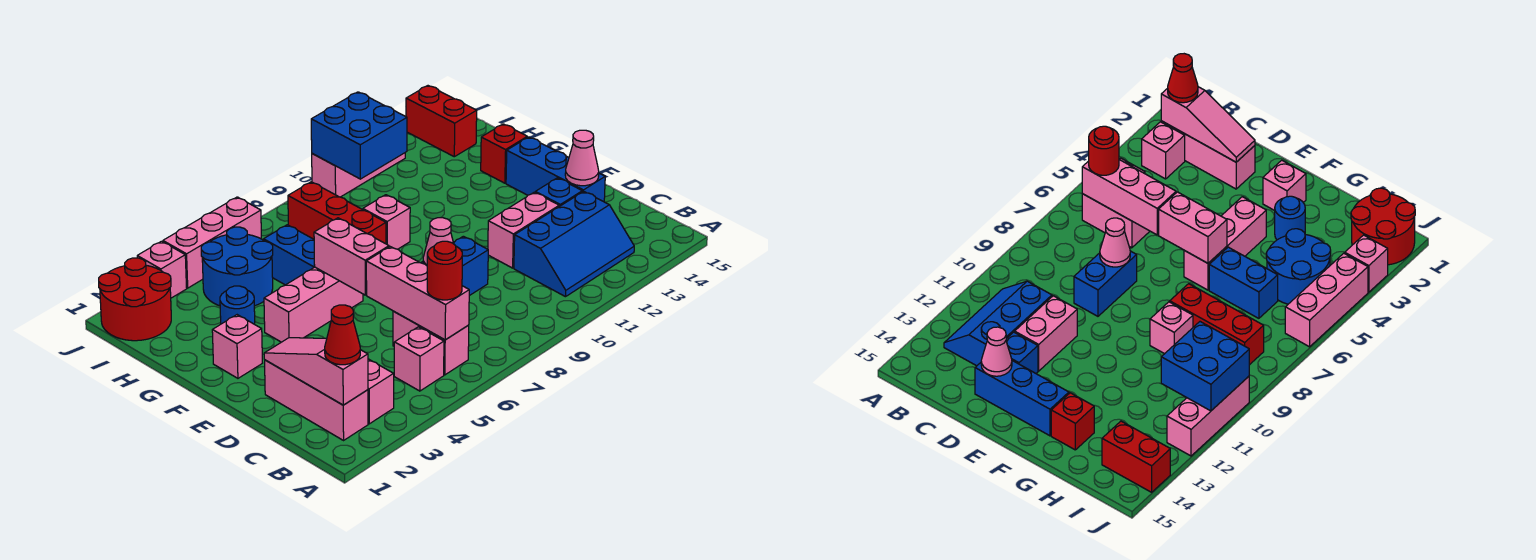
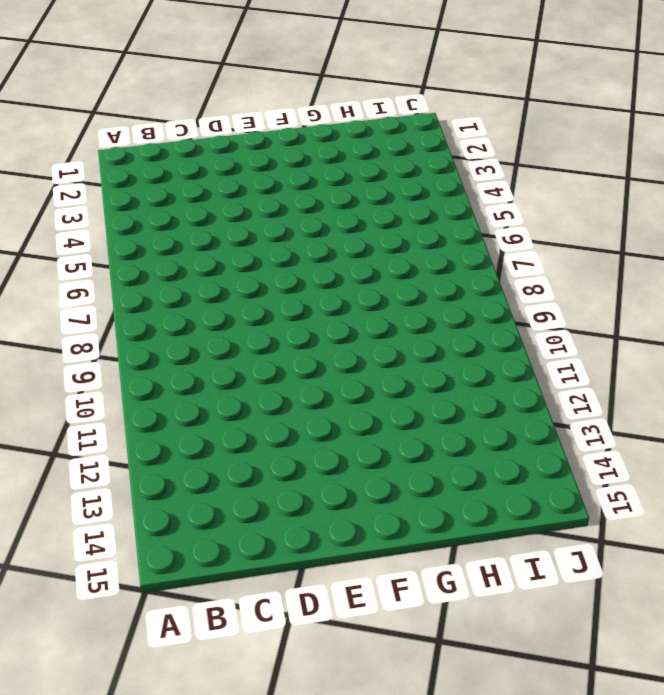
none -> pink 1x3 brick [265,360,368,440]
none -> pink 1x1 brick [368,359,394,424]
none -> pink 1x1 brick [394,327,444,391]
none -> pink 1x2 brick [393,311,469,375]

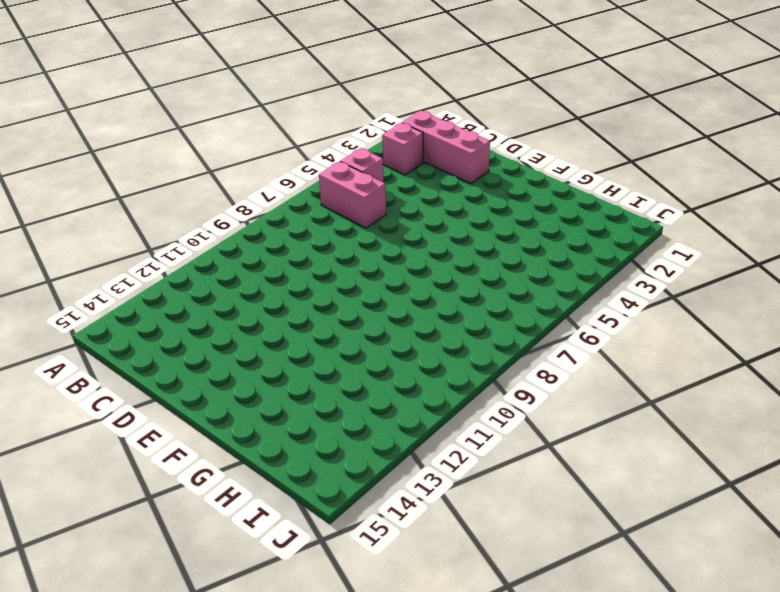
none -> blue 2x3 slope [514,191,634,297]
none -> blue 1x2 brick [421,236,488,296]
none -> pink 1x2 brick [488,192,559,268]
none -> blue 1x1 brick [535,178,582,206]

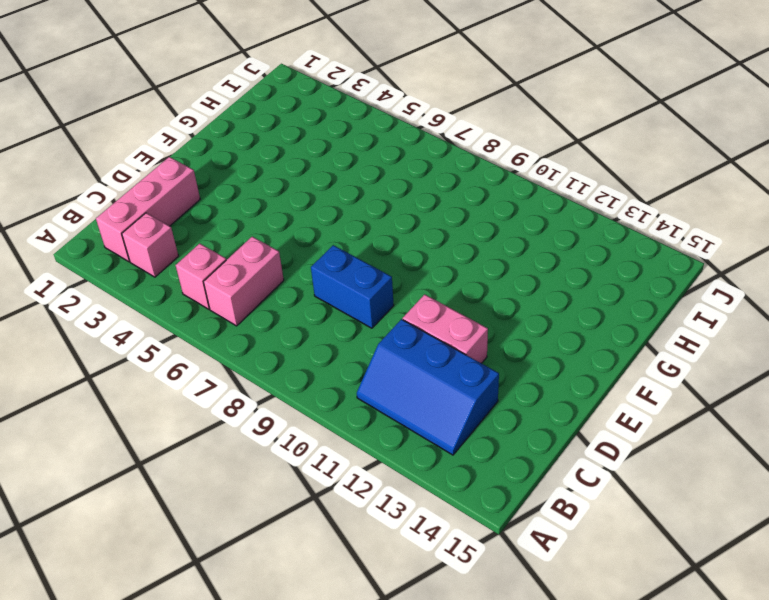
none -> blue 1x1 brick [535,178,582,206]
none -> blue 1x3 brick [506,137,605,202]
none -> pink 1x1 brick [212,315,262,378]
none -> pink 1x3 brick [264,267,363,342]

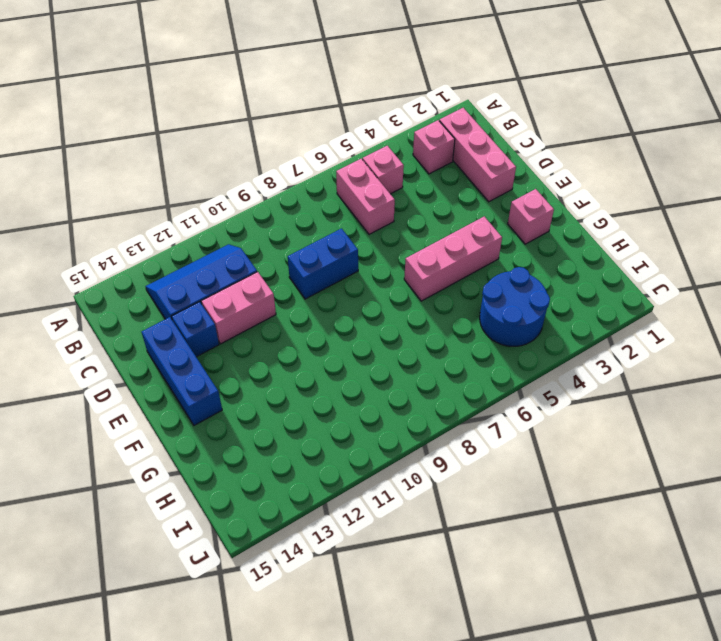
none -> blue 1x1 round brick [220,286,255,324]
none -> blue 1x2 brick [264,225,315,285]
none -> red 1x3 brick [288,182,386,244]
none -> pink 1x1 brick [363,195,410,249]

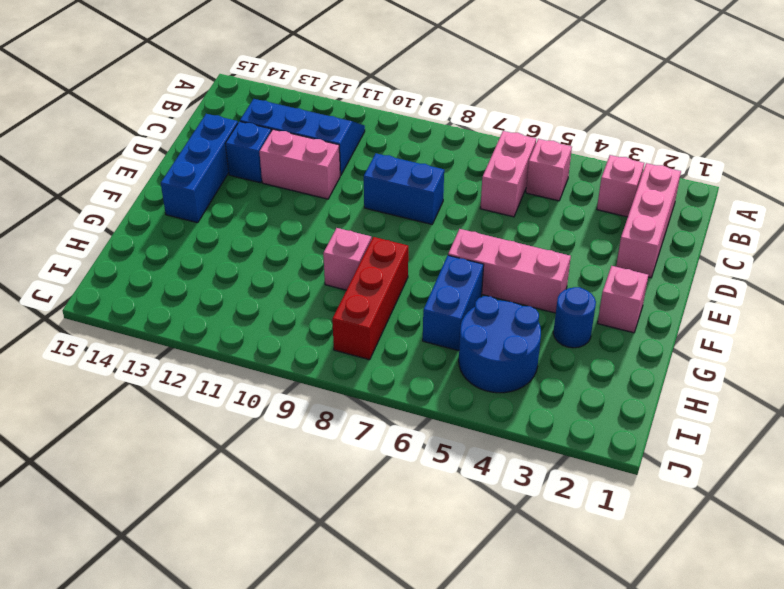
none -> red 1x1 brick [481,124,527,183]
none -> red 2x2 round brick [99,258,171,341]
none -> red 1x2 brick [406,86,477,157]
none -> pink 1x1 brick [137,241,187,298]

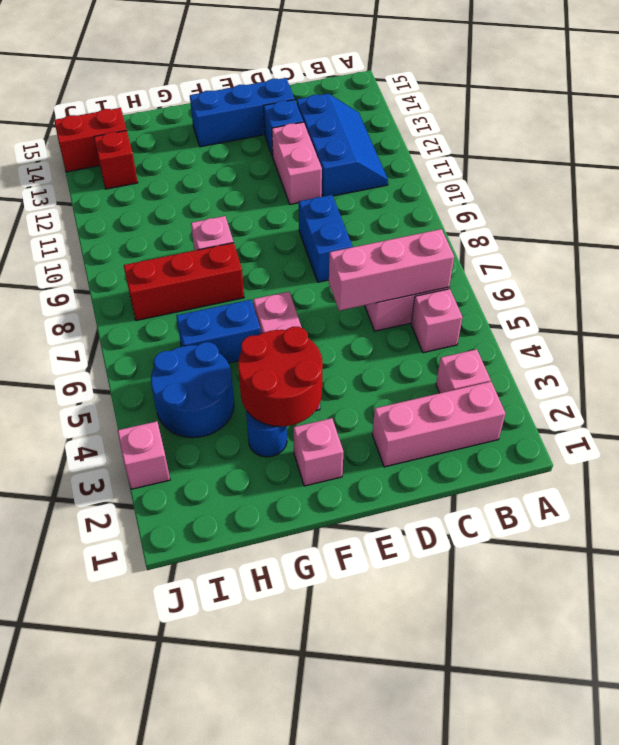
red 2x2 round brick [238,327,323,426] -> red 2x2 round brick moved to [99,258,171,341]
red 1x1 brick [94,131,138,189] -> red 1x1 brick moved to [481,124,527,183]
none -> pink 1x3 brick [163,197,261,288]
none -> pink 1x3 brick [312,153,405,197]
none -> pink 1x3 slope [264,338,368,405]
none -> pink 1x1 cone [423,218,454,266]

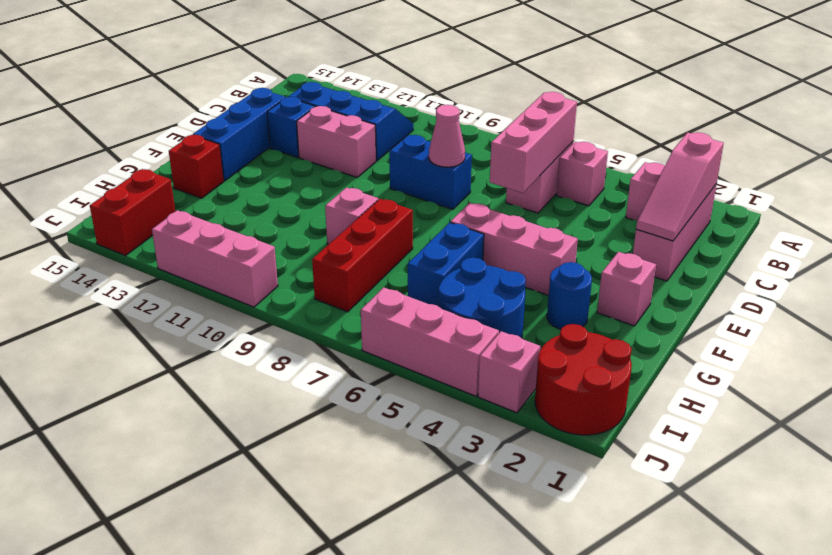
none -> pink 1x1 cone [565,130,599,186]
none -> pink 1x2 brick [314,218,389,295]
none -> blue 2x2 brick [311,92,407,179]
none -> red 1x1 cone [325,305,360,365]

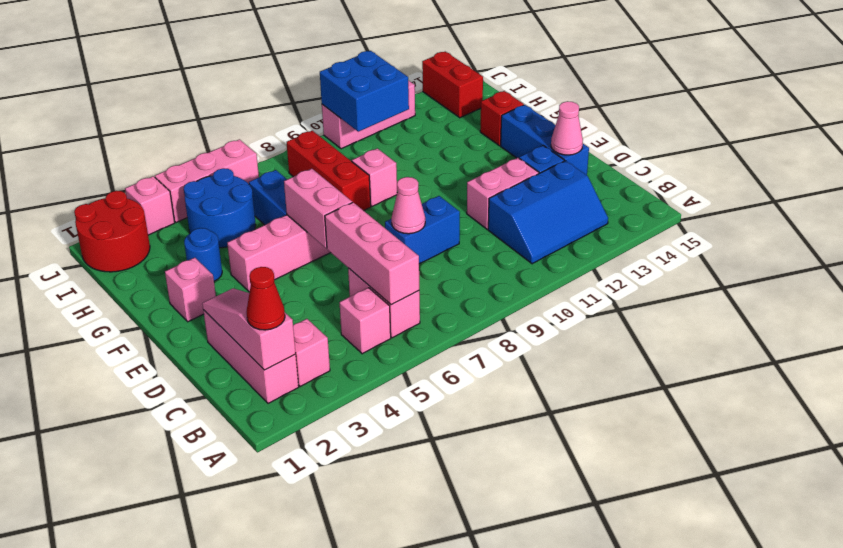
none -> red 1x1 round brick [427,241,462,300]

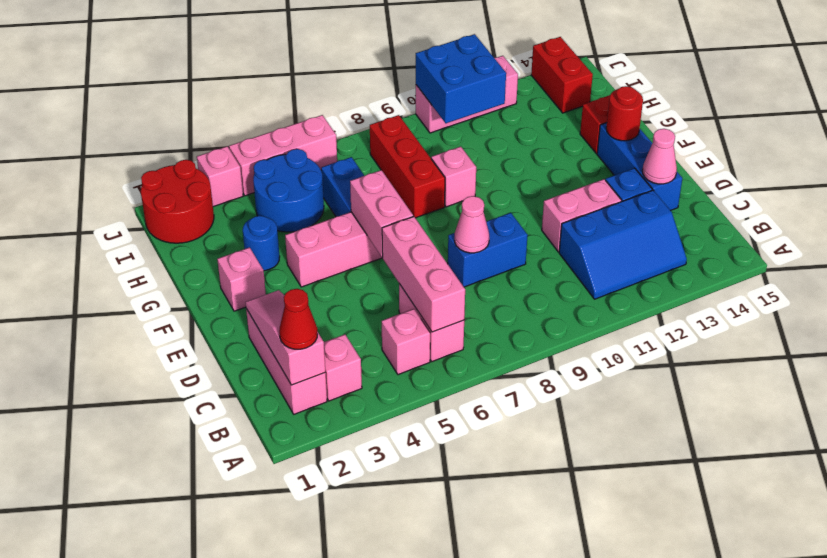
red 1x1 round brick [606,86,643,141] -> red 1x1 round brick moved to [427,241,462,300]

